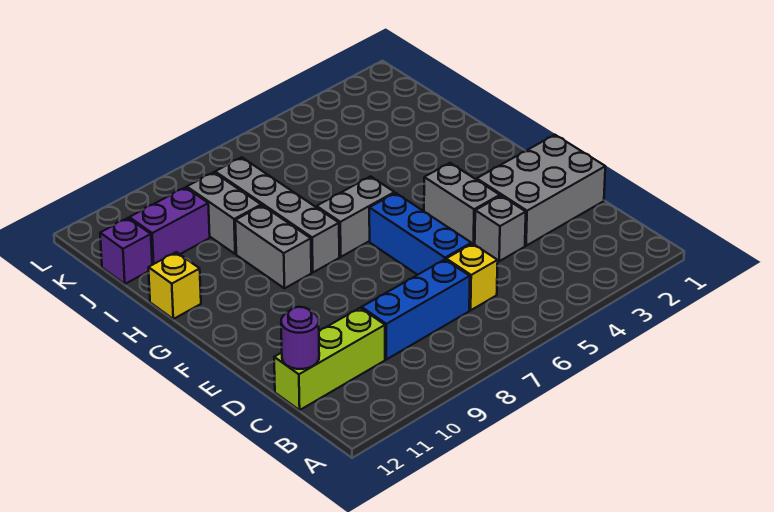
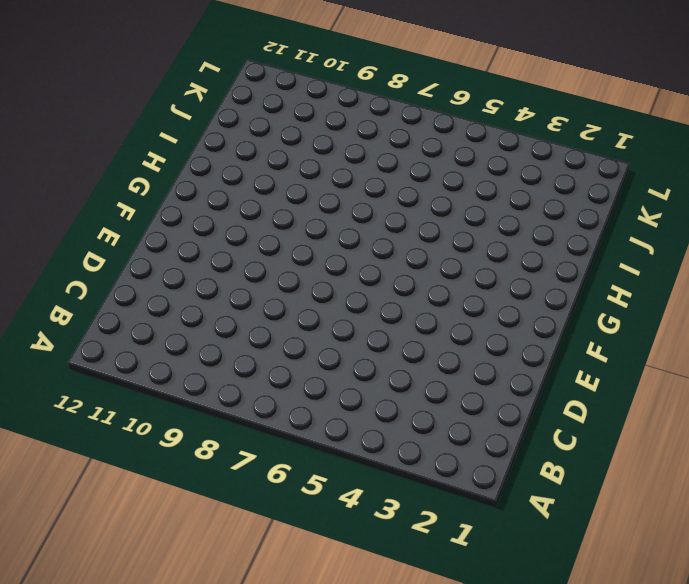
none -> yellow 1x1 brick [446,244,498,310]
none -> blue 1x3 brick [362,260,470,359]
none -> lime 1x3 brick [274,308,385,410]

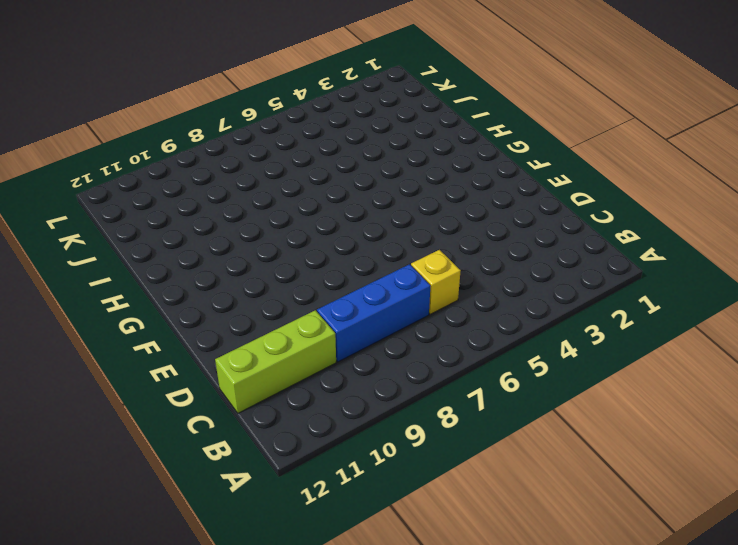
none -> grey 2x3 brick [477,135,605,246]
none -> grey 1x1 brick [475,196,526,261]
none -> blue 1x3 brick [369,193,471,275]

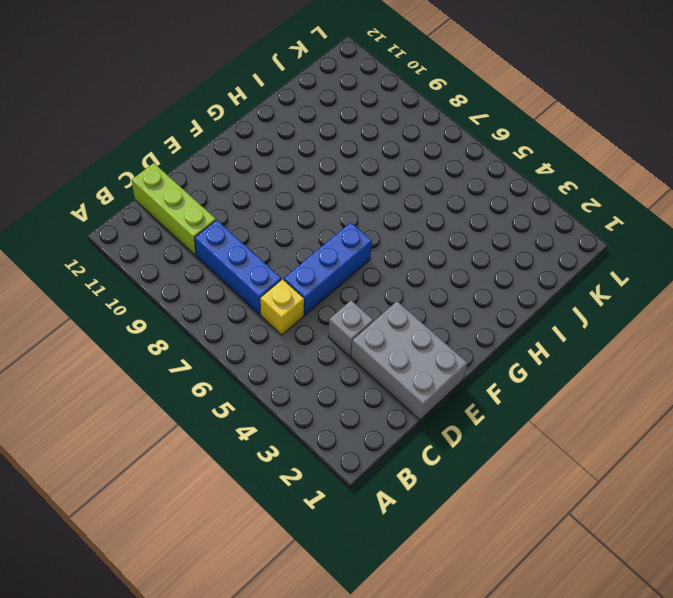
none -> grey 1x2 brick [424,163,500,244]
none -> grey 1x2 brick [317,176,394,257]
none -> grey 1x4 brick [215,157,339,272]

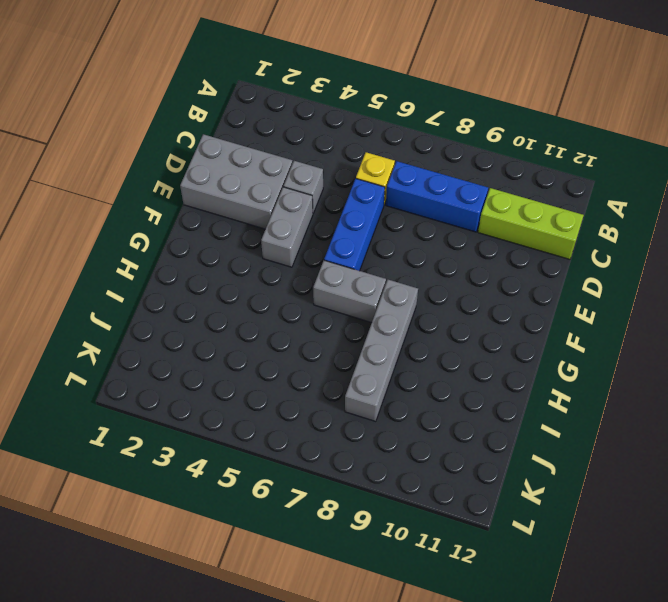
none -> grey 1x2 brick [235,205,311,288]
none -> yellow 1x1 brick [148,252,201,319]
none -> grey 1x2 brick [187,172,261,254]

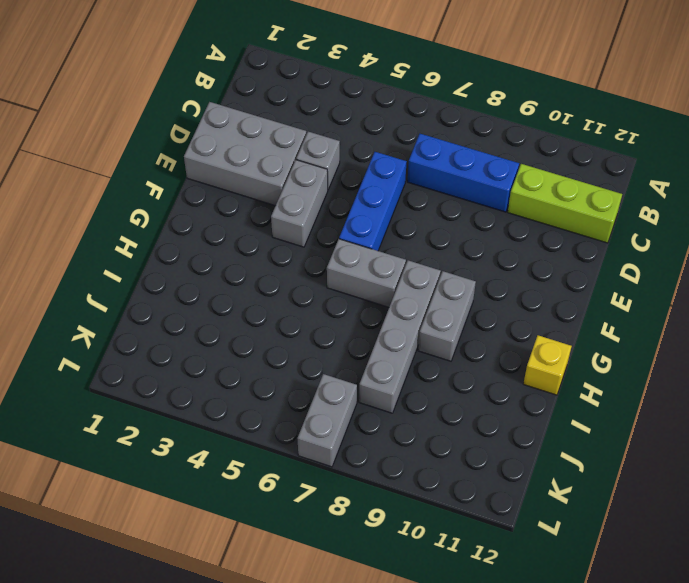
grey 1x2 brick [297,374,357,467] -> grey 1x2 brick moved to [187,172,261,254]
none -> yellow 1x1 brick [446,244,498,310]
none -> purple 1x2 brick [129,187,210,265]
none -> purple 1x1 brick [100,218,152,284]

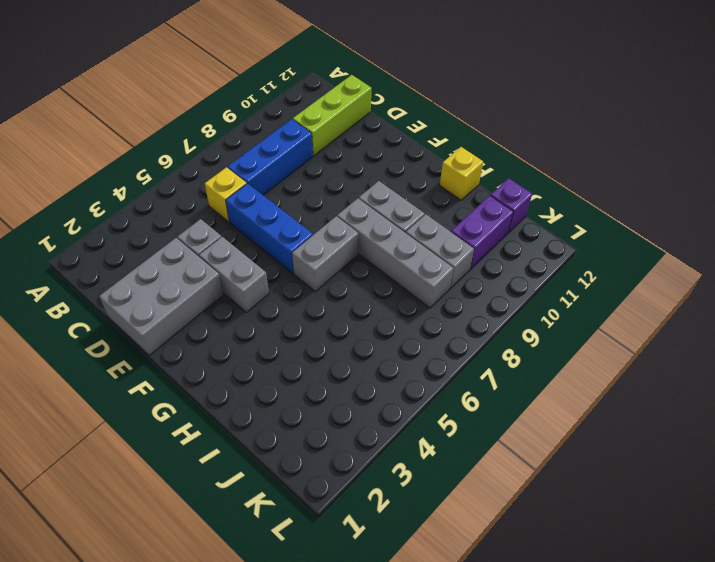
none -> purple 1x1 round brick [281,307,319,369]

